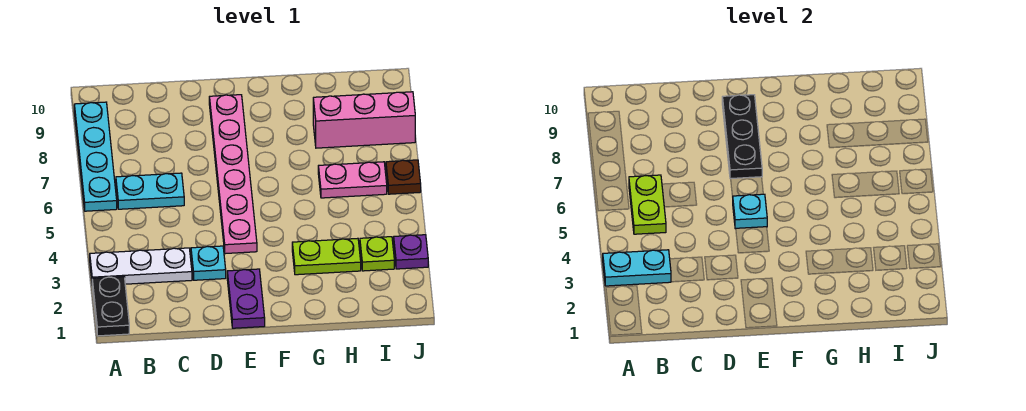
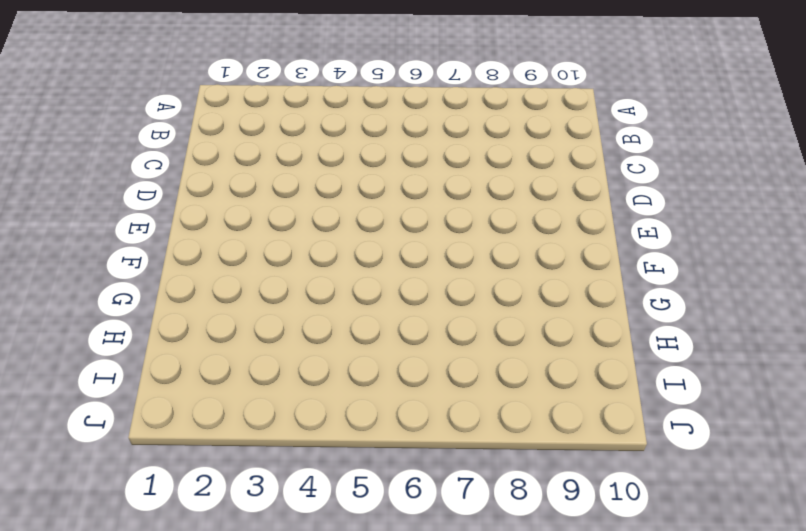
none -> black 1x2 plate [92,277,129,336]
none -> white 1x3 plate [90,248,192,284]
none -> cyan 1x4 plate [74,102,117,211]

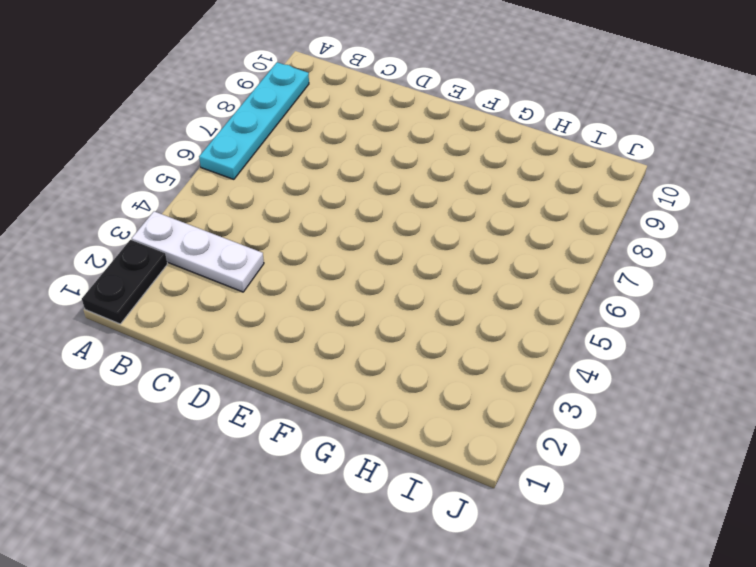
none -> cyan 1x2 plate [116,173,184,209]
none -> cyan 1x1 plate [191,246,226,280]
none -> purple 1x2 plate [227,269,265,328]

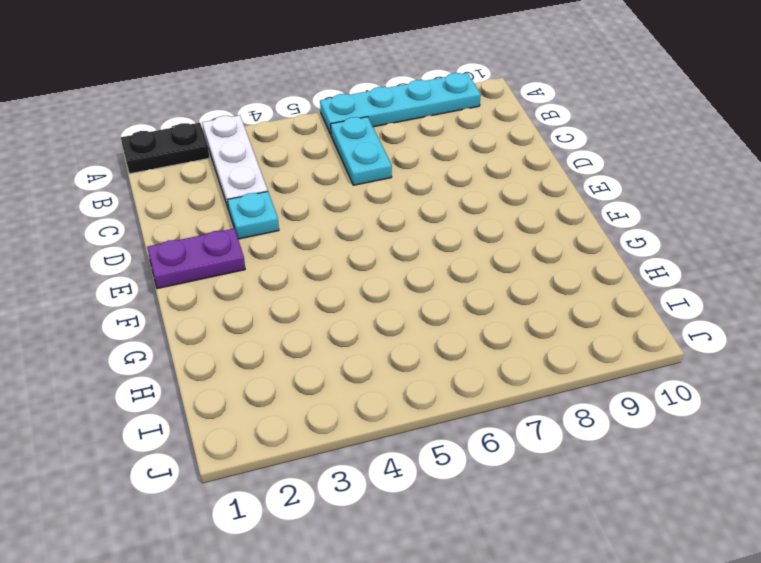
none -> pink 1x6 plate [209,95,257,254]
none -> lime 1x2 plate [292,238,361,275]
none -> pink 1x2 plate [318,162,387,198]

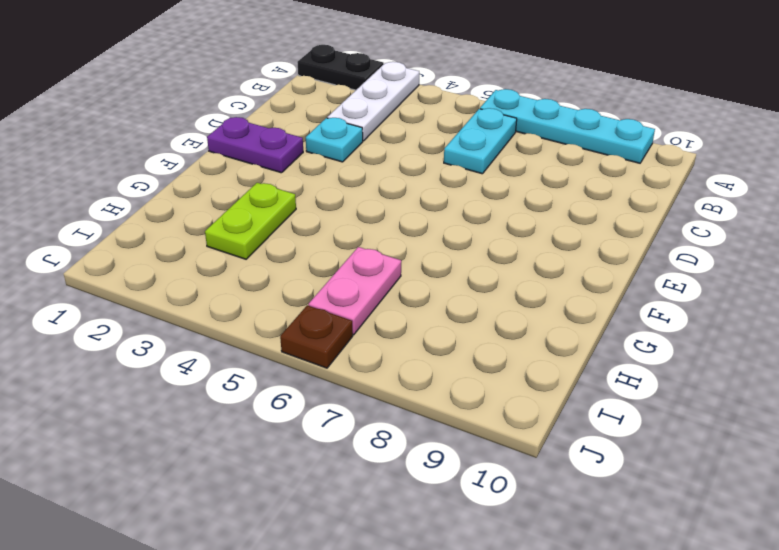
none -> pink 1x6 plate [209,95,257,254]
none -> pink 1x3 brick [313,92,415,148]
none -> lime 1x1 plate [360,237,394,271]

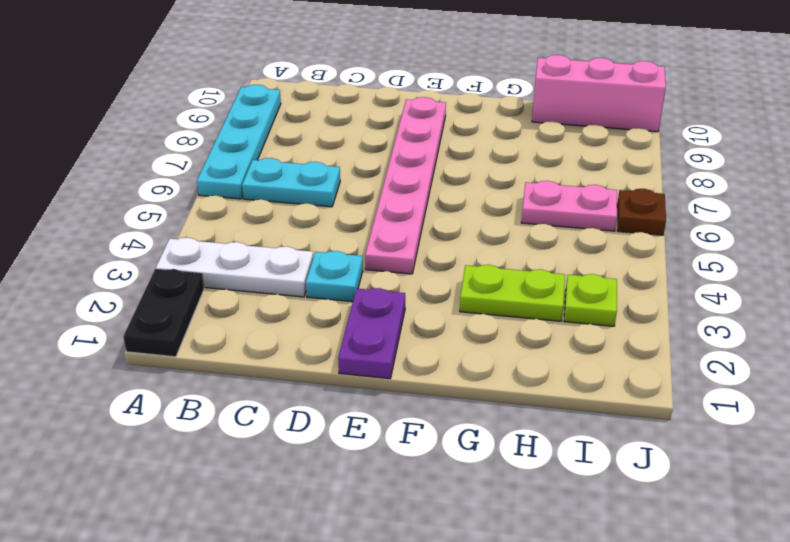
pink 1x3 brick [532,55,666,132] -> pink 1x3 brick moved to [313,92,415,148]
none -> purple 1x1 plate [394,235,428,269]
none -> cyan 1x2 plate [603,250,671,286]
none -> lime 1x2 plate [629,175,666,234]

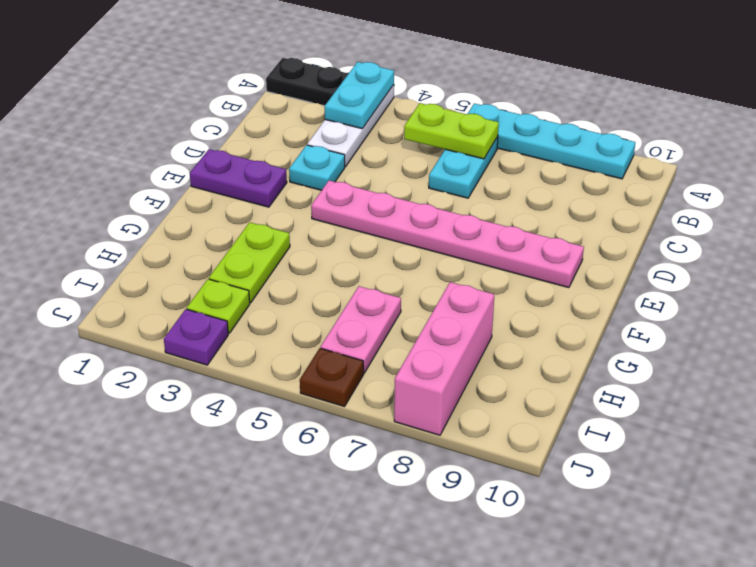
none -> cyan 1x1 plate [733,194,767,229]
none -> black 1x3 plate [722,95,762,179]

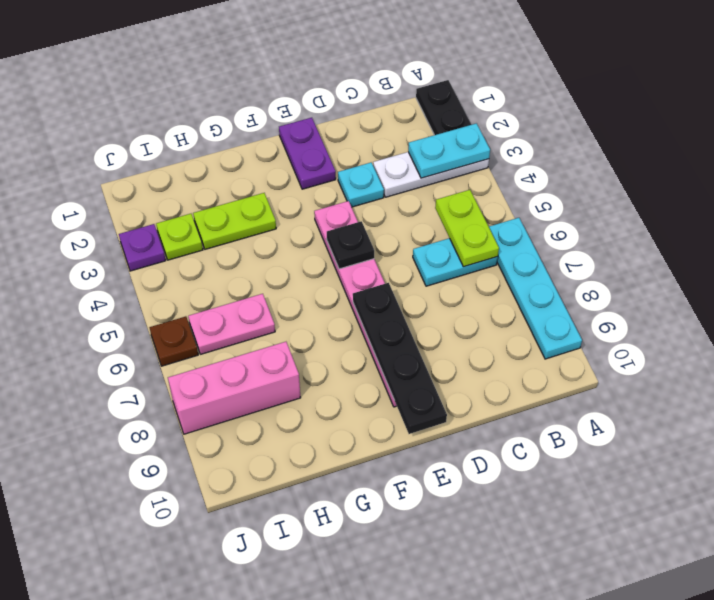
black 1x1 plate [327,221,374,269] -> cyan 1x1 plate [733,194,767,229]
black 1x4 plate [353,283,447,434] -> black 1x3 plate [722,95,762,179]

